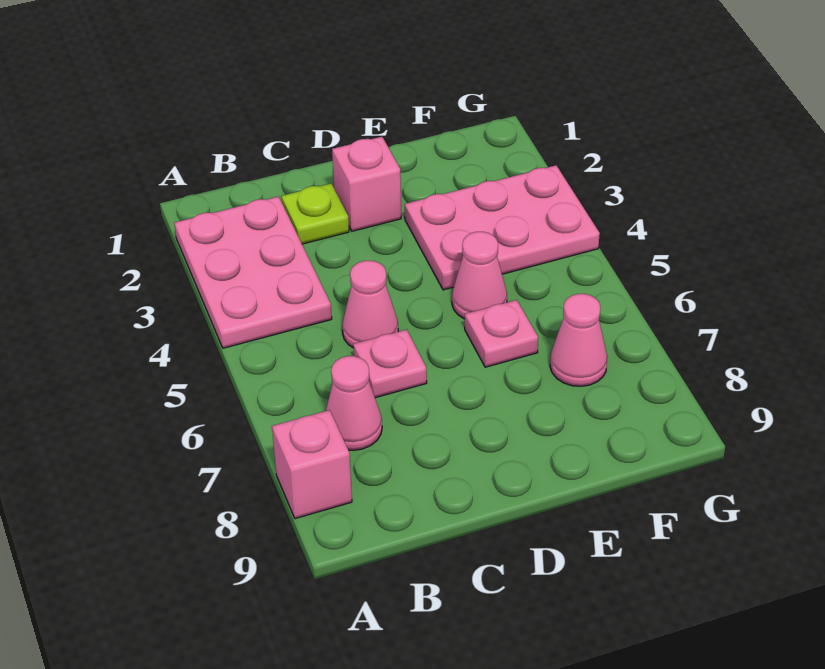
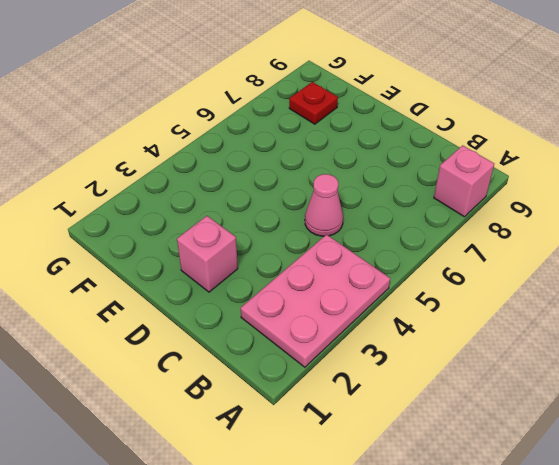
red 1x1 plate [289,82,338,124] -> none
none -> pink 1x1 cone [326,356,382,450]
none -> lime 1x1 plate [281,183,349,244]

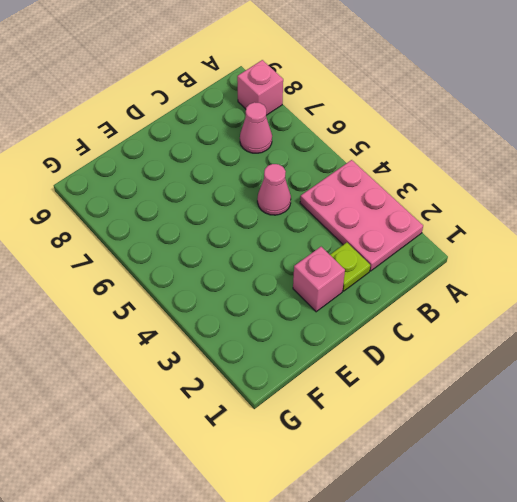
none -> pink 1x1 plate [353,329,427,398]
none -> pink 2x3 plate [405,165,600,290]

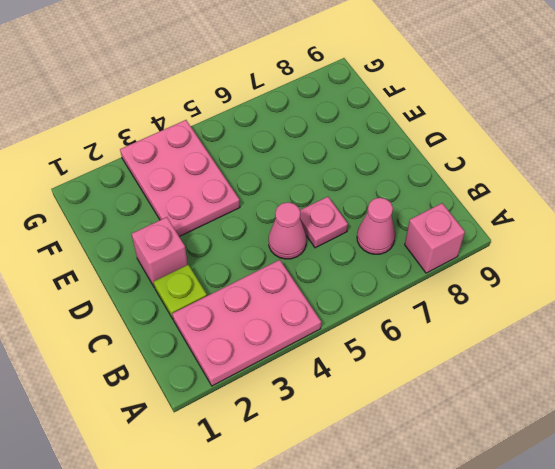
none -> pink 1x1 cone [452,232,507,319]
none -> pink 1x1 plate [465,300,538,367]

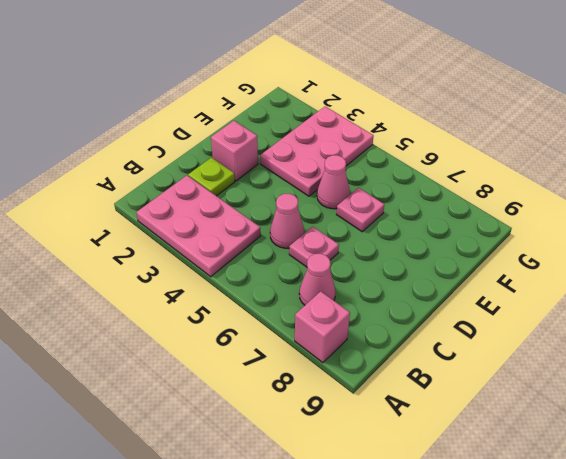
none -> pink 1x1 cone [550,294,607,386]

